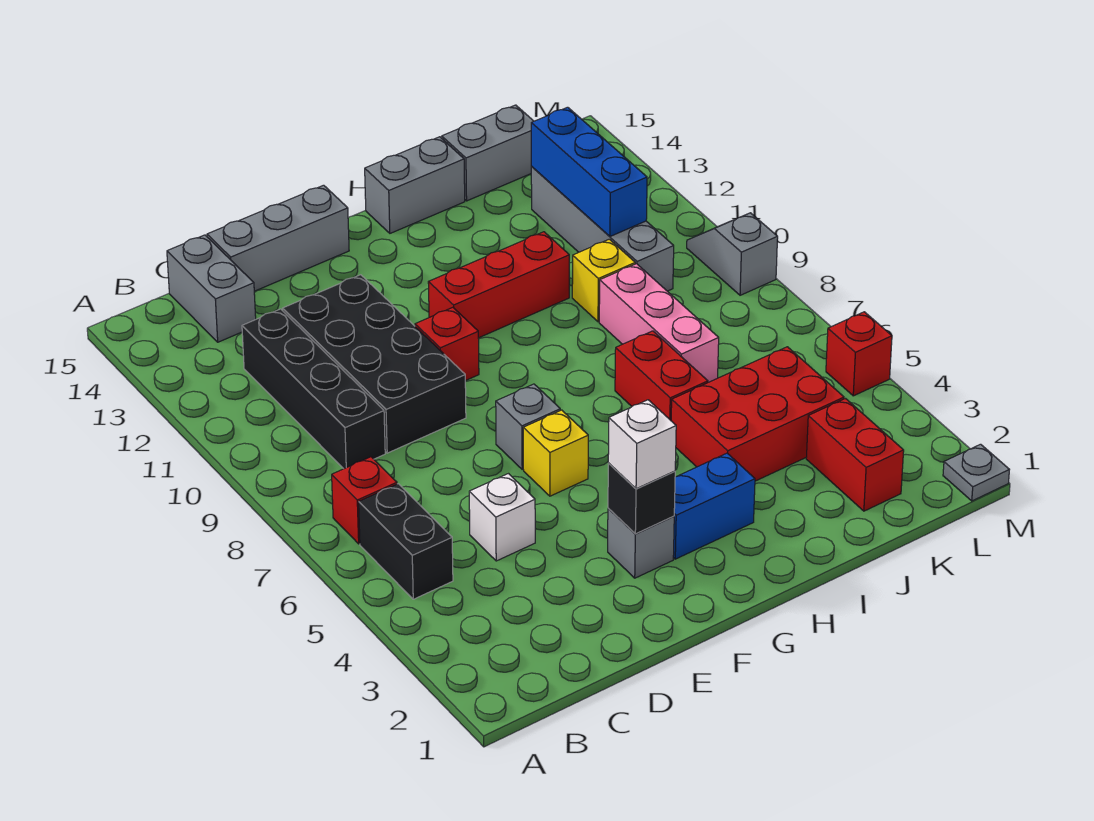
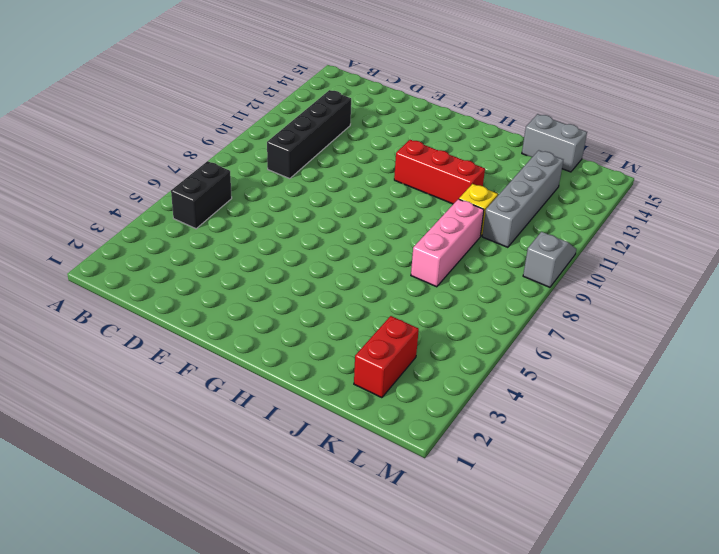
none -> red 1x1 brick [332,457,397,544]
none -> grey 1x2 brick [167,235,256,342]
none -> white 1x1 brick [469,474,535,561]

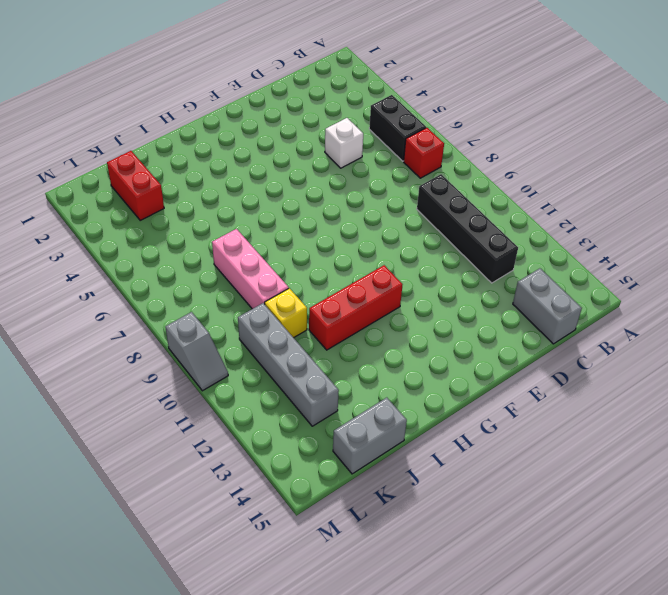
none -> black 2x4 brick [283,275,466,453]
none -> grey 1x3 brick [207,185,349,291]
none -> grey 1x1 brick [608,508,674,578]

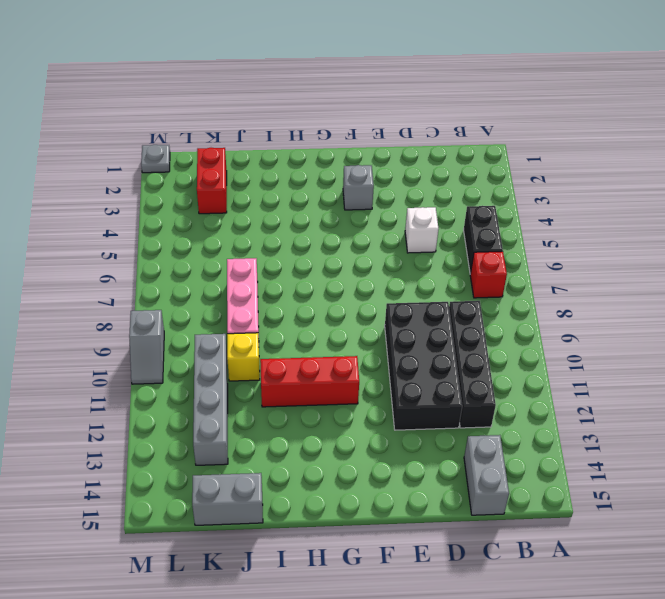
none -> grey 1x3 brick [207,185,349,291]
none -> yellow 1x1 brick [523,410,588,496]
none -> grey 1x1 brick [496,384,560,469]

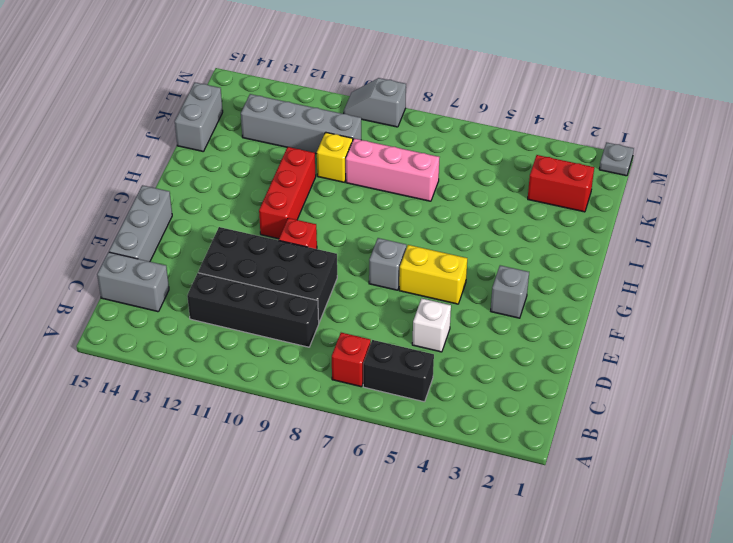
yellow 1x2 brick [399,245,467,304] -> yellow 1x1 brick [523,410,588,496]
none -> blue 1x2 brick [673,453,755,559]
none -> grey 1x2 brick [365,137,465,233]
none -> red 2x3 brick [671,347,844,481]

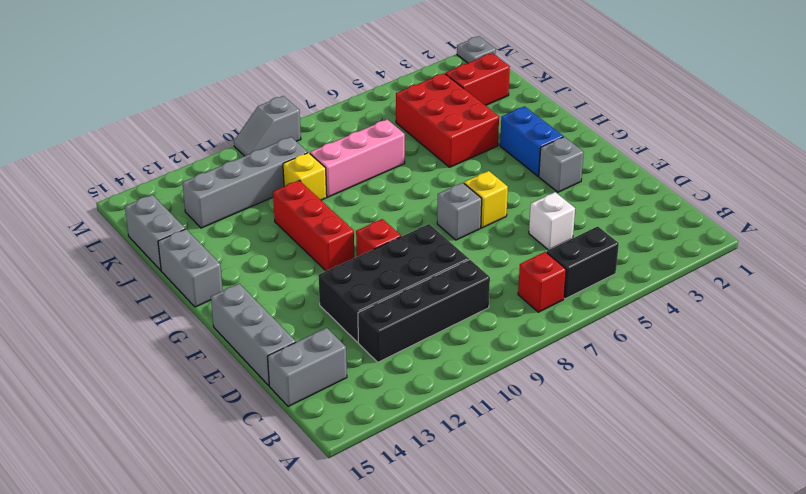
none -> red 1x2 brick [615,331,708,420]
none -> red 1x1 brick [826,312,892,396]
none -> black 1x1 brick [608,463,675,534]

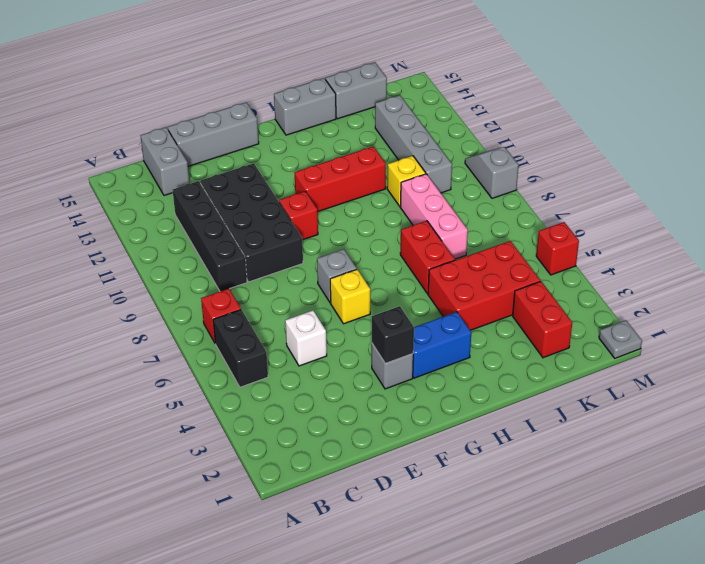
none -> blue 1x3 brick [531,107,647,236]
none -> white 1x1 brick [608,400,676,489]

